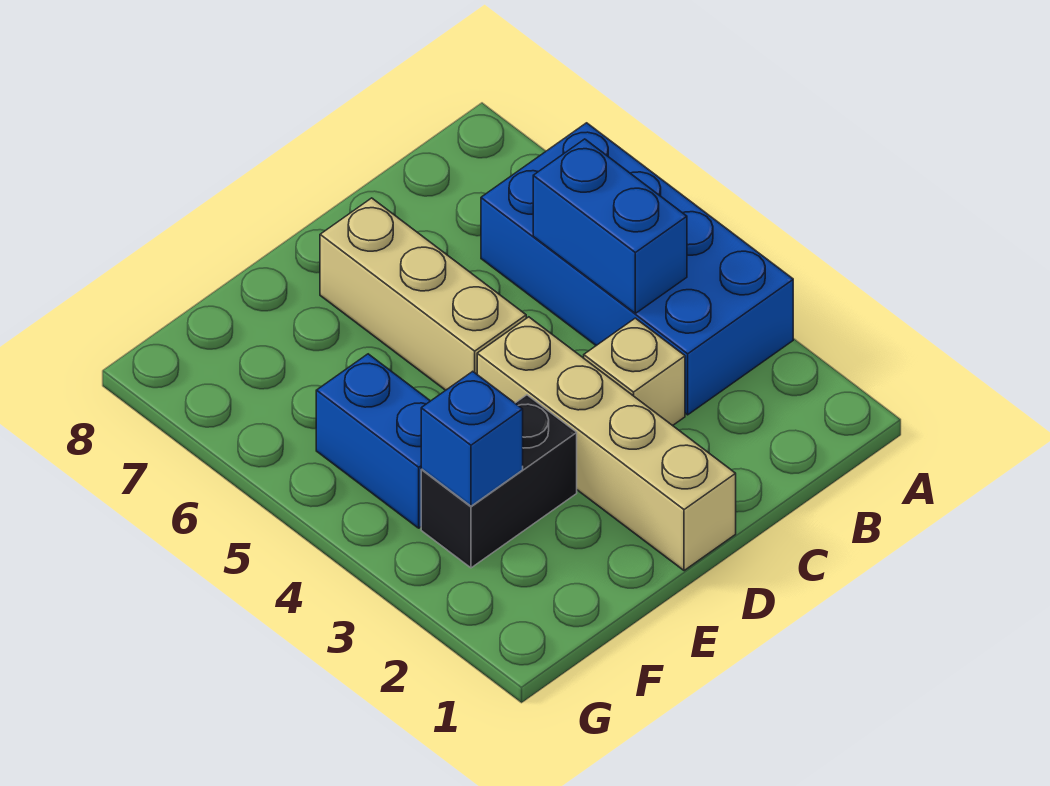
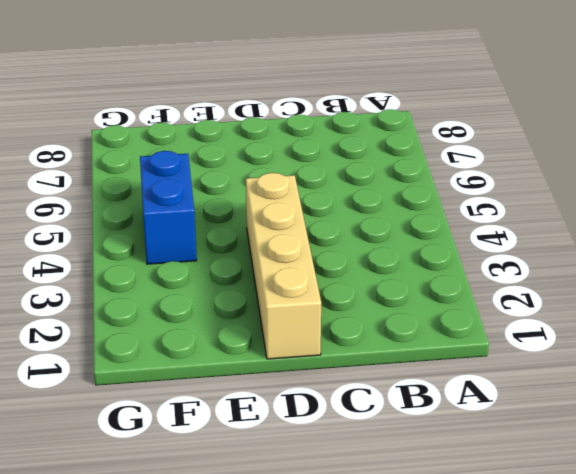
none -> blue 2x4 brick [481,123,793,415]
none -> tan 1x1 brick [584,318,685,426]

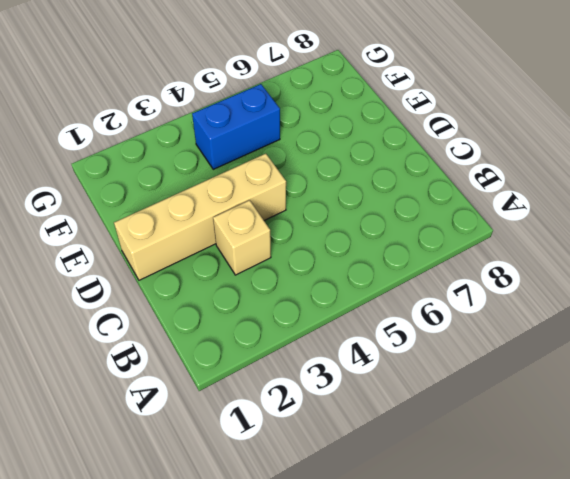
none -> blue 2x4 brick [481,123,793,415]
none -> tan 1x3 brick [320,198,526,390]

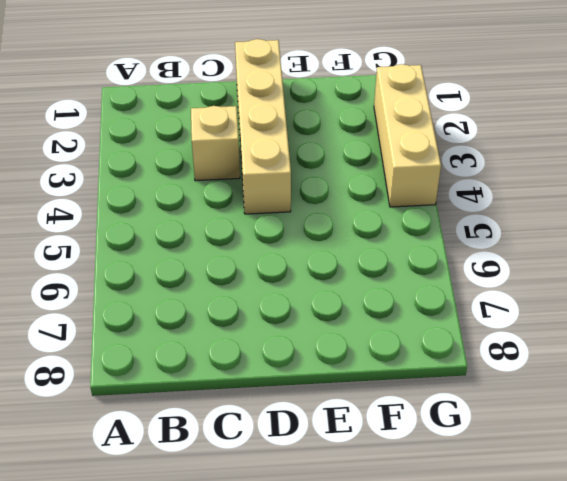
tan 1x3 brick [374,64,441,207] -> tan 1x3 brick moved to [320,198,526,390]
none -> blue 2x4 brick [481,123,793,415]
none -> black 1x2 brick [421,395,577,568]

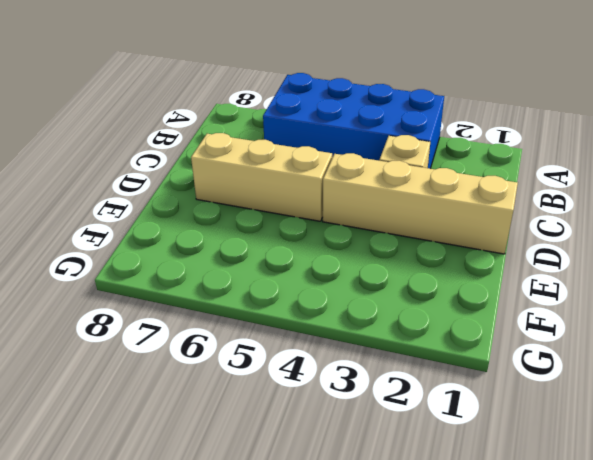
none -> black 1x2 brick [421,395,577,568]
none -> blue 1x2 brick [316,354,430,528]

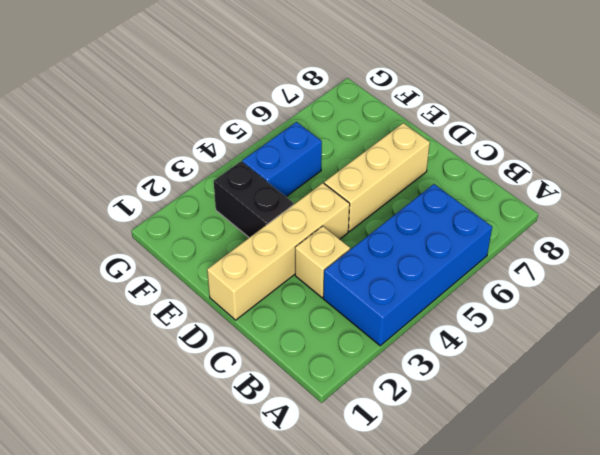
none -> blue 1x2 brick [533,139,687,313]
none -> blue 1x1 brick [421,371,523,506]

